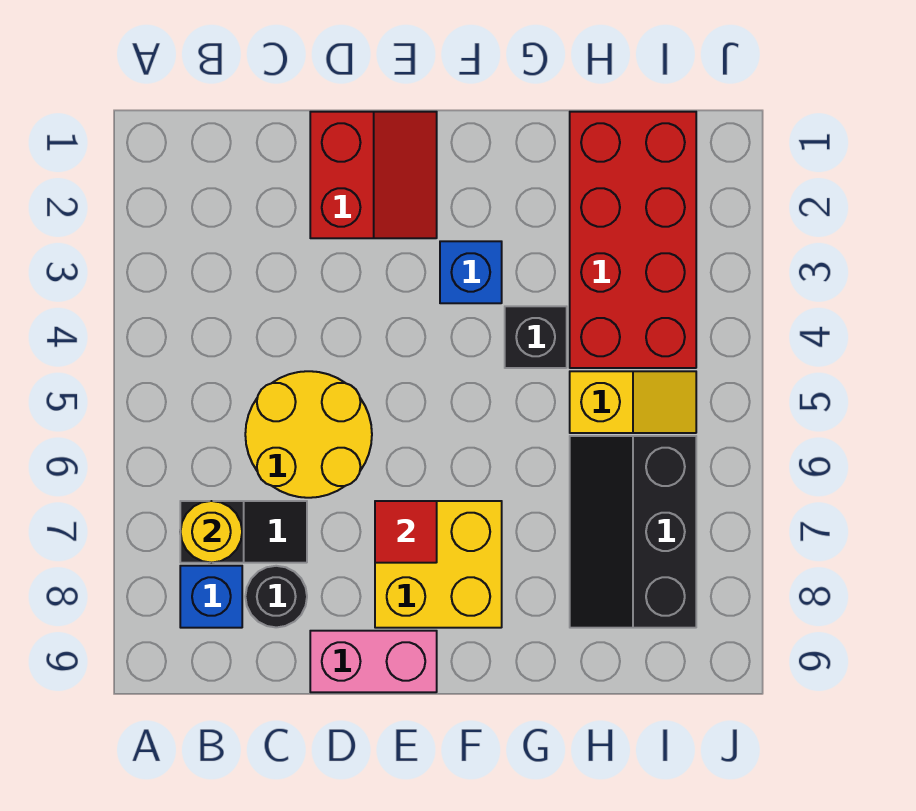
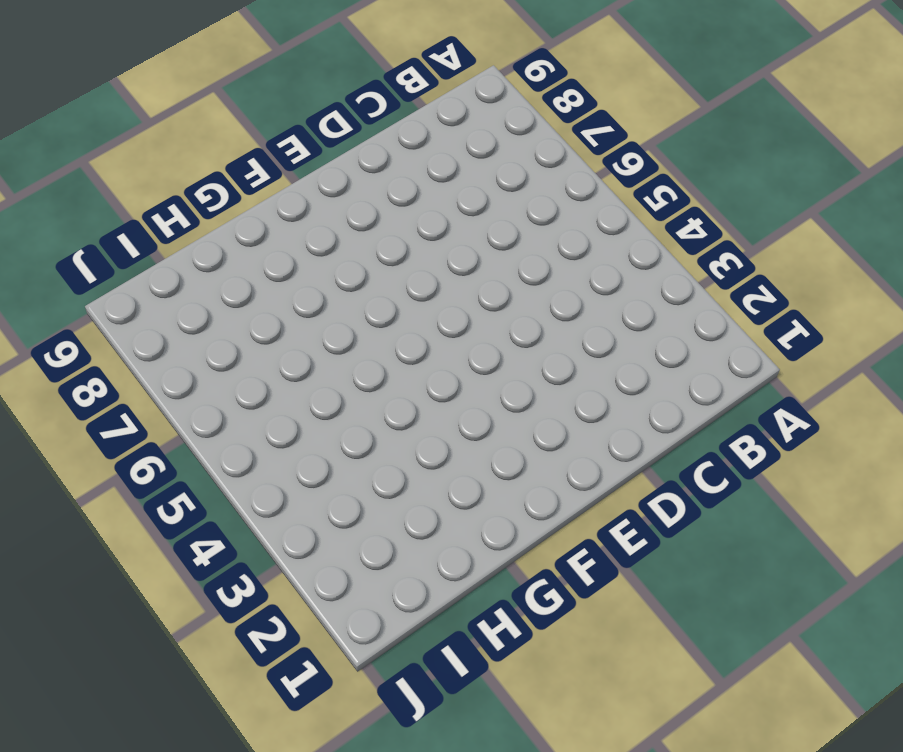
none -> black 1x2 slope [180,501,307,563]
none -> blue 1x1 brick [180,566,242,628]
none -> yellow 2x2 round brick [245,371,372,498]

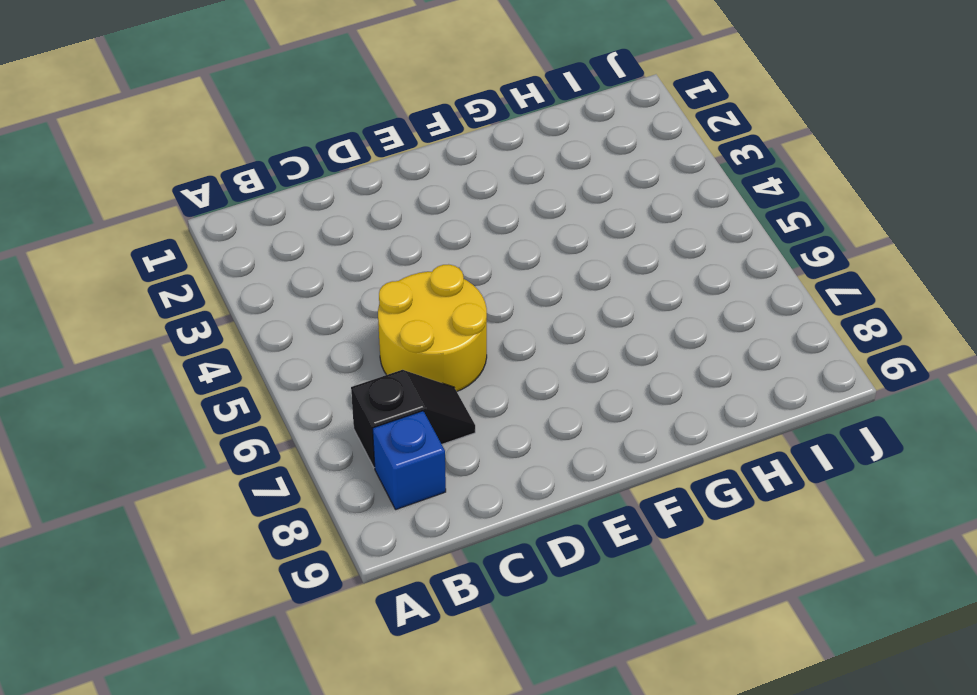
none -> black 1x1 round brick [245,566,307,627]
none -> red 2x2 slope [310,112,437,238]
none -> pink 1x2 brick [310,631,437,692]

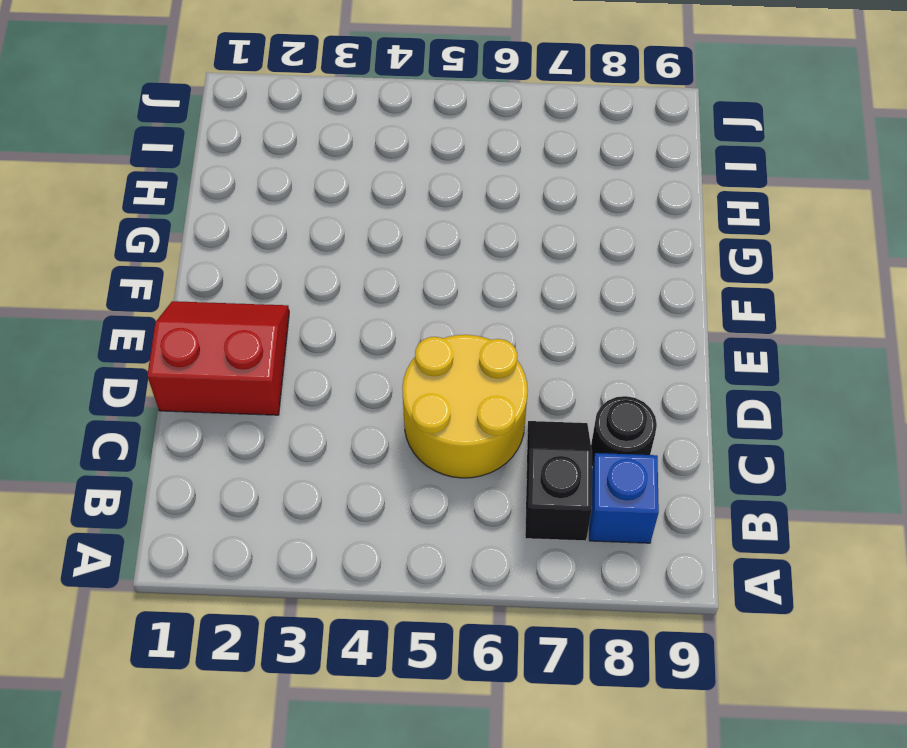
none -> pink 1x2 brick [310,631,437,692]
none -> yellow 2x2 brick [375,501,502,628]
none -> blue 1x1 brick [440,241,502,303]

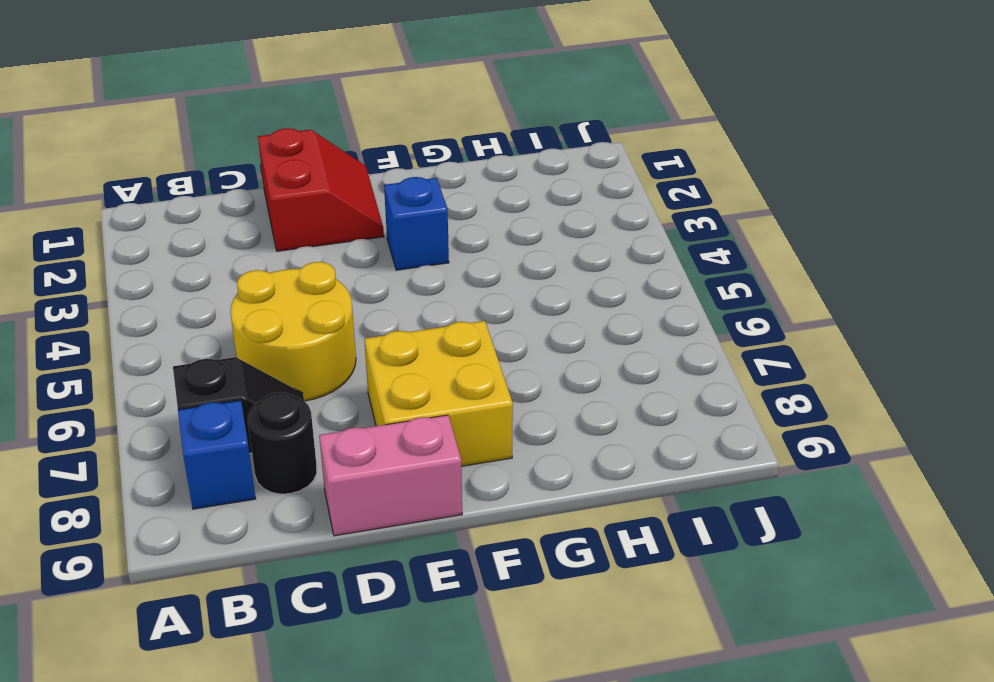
none -> black 1x1 brick [505,306,567,368]
none -> red 2x4 brick [570,112,696,368]
none -> yellow 1x2 slope [570,371,696,433]

